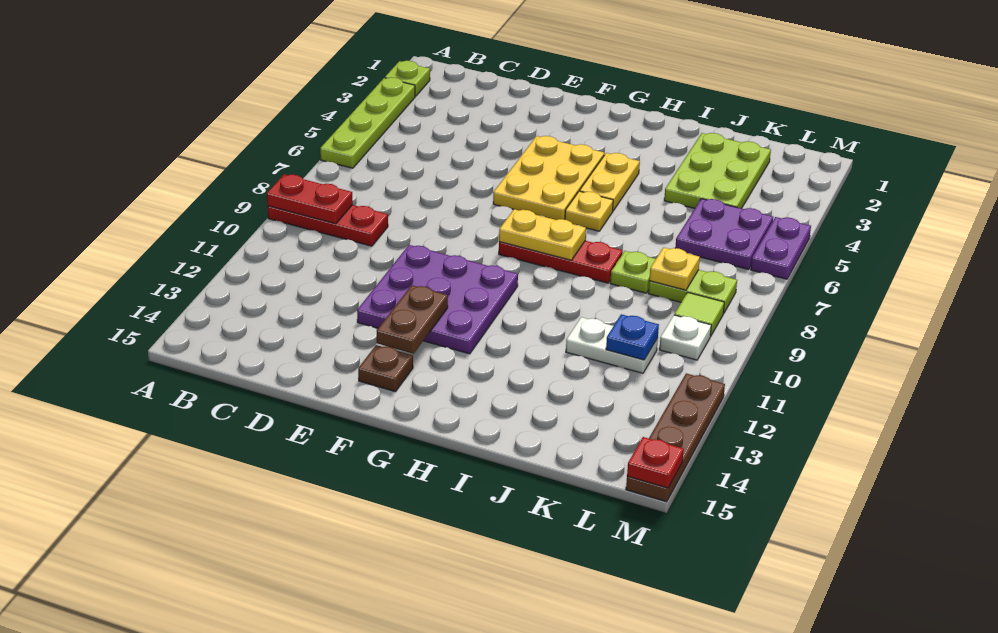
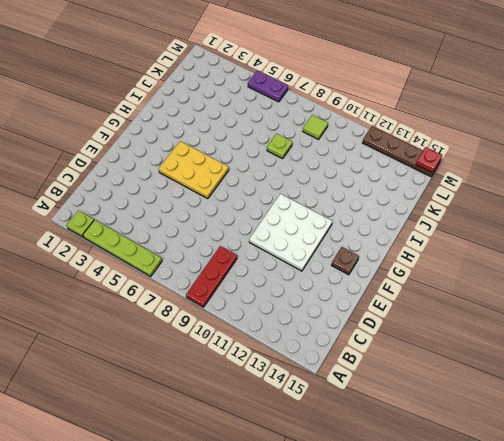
white 3x3 plate [249,194,332,271] -> purple 3x3 plate [357,245,518,354]
none -> red 1x3 plate [499,240,623,283]
none -> yellow 1x2 plate [580,153,640,211]
none -> yellow 1x1 plate [565,191,613,231]

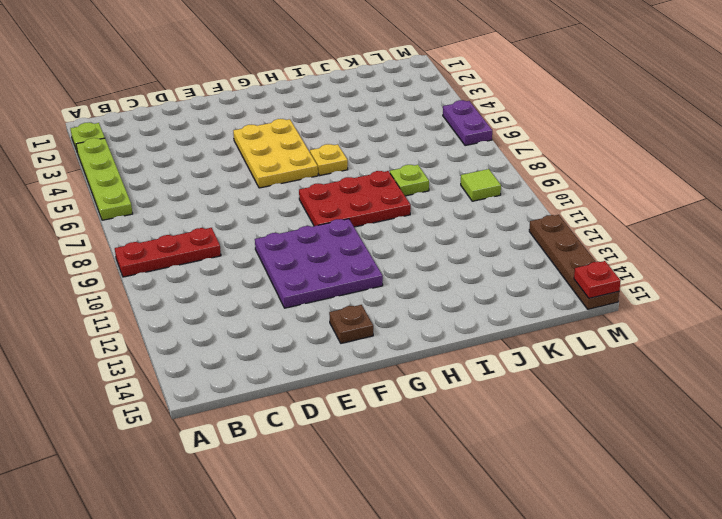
red 2x3 plate [299,171,411,227] -> red 1x3 plate [499,240,623,283]
none -> yellow 1x2 plate [580,153,640,211]
none -> lime 2x3 plate [664,133,771,208]
none -> white 1x2 plate [566,317,658,373]

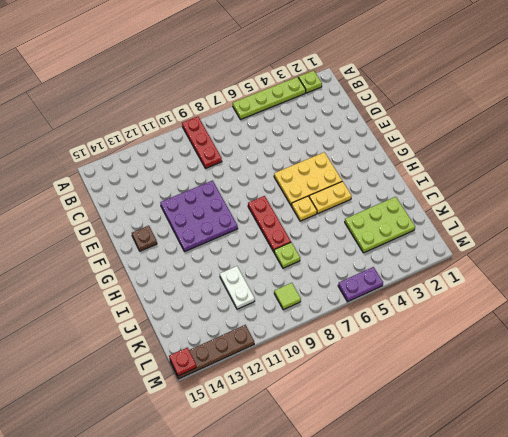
none -> purple 2x2 plate [675,199,773,270]
none -> lime 1x2 plate [648,270,737,314]
none -> white 1x1 plate [659,315,711,360]

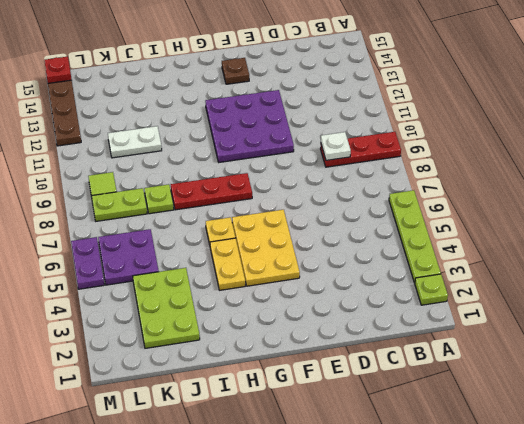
white 1x1 plate [321,132,351,160] -> white 1x1 plate moved to [659,315,711,360]
none -> red 1x2 plate [267,174,353,224]
none -> brown 1x2 plate [377,285,448,354]
none -> yellow 1x2 plate [499,209,586,260]

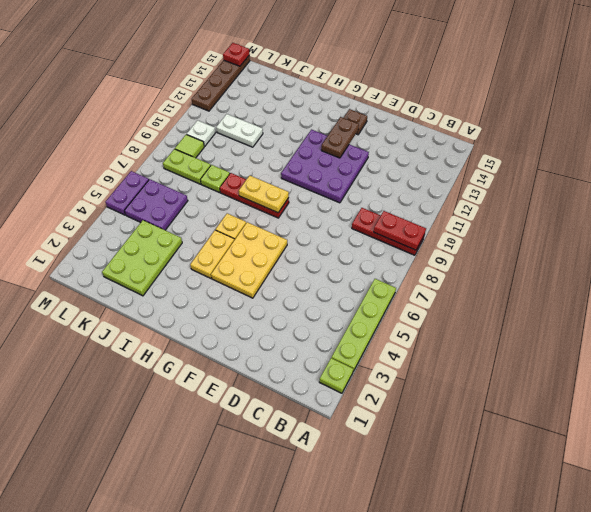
none -> yellow 1x1 plate [649,247,700,290]
none -> blue 1x1 plate [606,314,659,360]

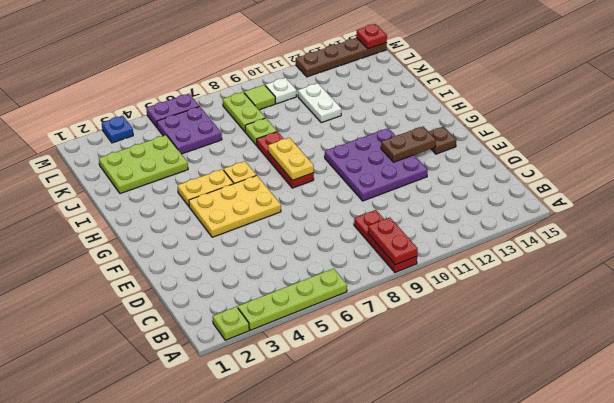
blue 1x1 plate [102,116,133,143] -> blue 1x1 plate moved to [606,314,659,360]
none -> yellow 1x1 plate [649,247,700,290]

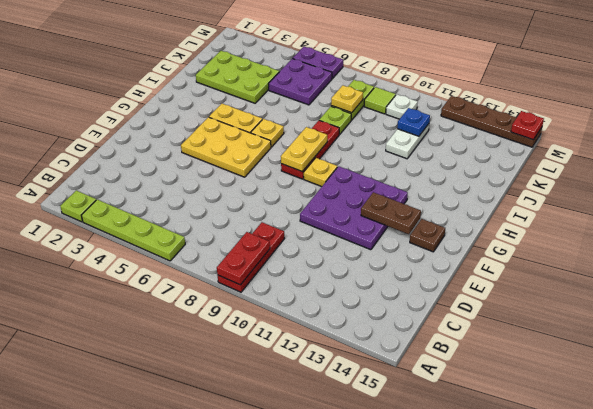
yellow 1x1 plate [304,158,337,187] -> none

